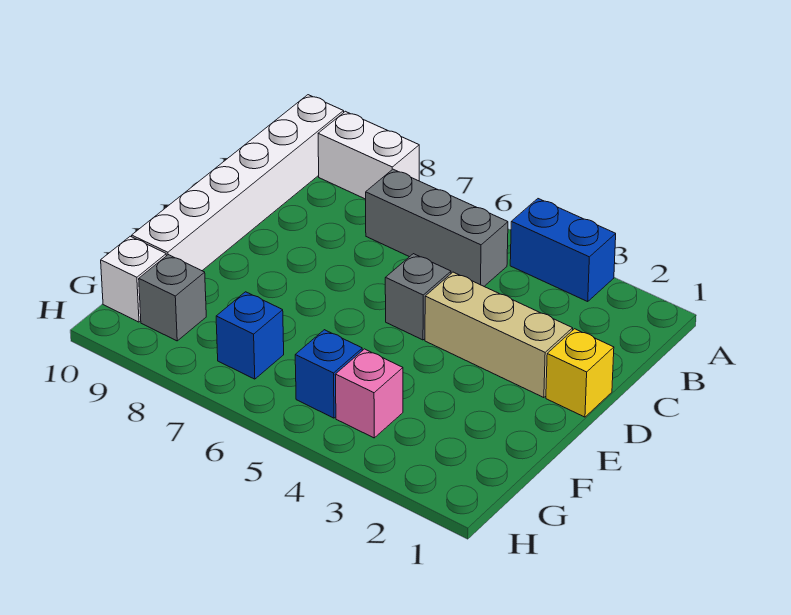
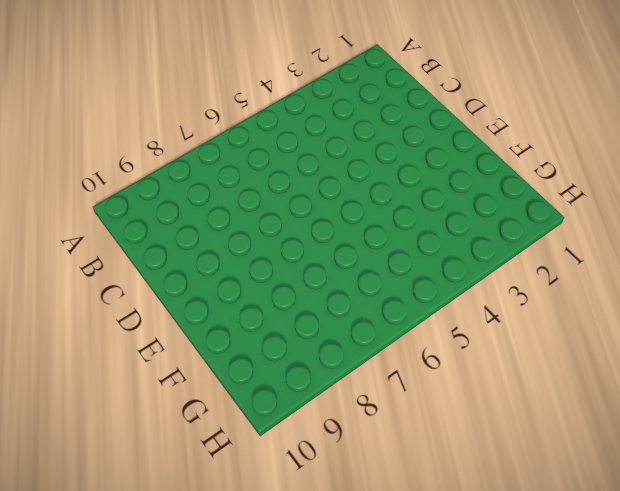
none -> blue 1x2 brick [510,199,616,301]
none -> white 1x2 brick [318,111,419,199]
none -> white 1x6 brick [132,95,344,271]

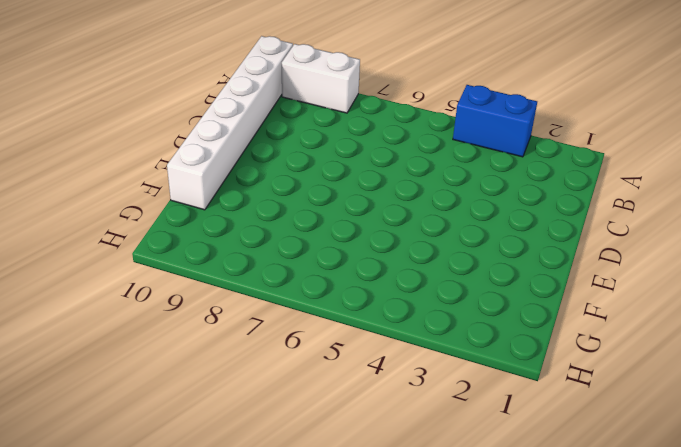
none -> grey 1x3 brick [366,169,508,286]
none -> yellow 1x1 brick [546,329,614,417]
none -> tan 1x3 brick [425,272,573,398]

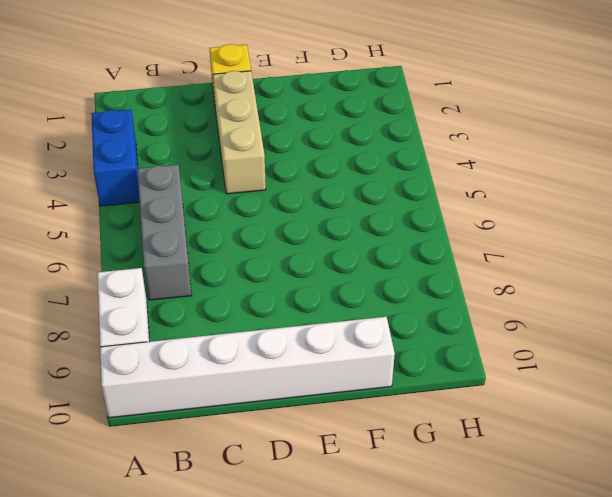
none -> grey 1x1 brick [385,254,451,340]
none -> pink 1x1 brick [335,349,403,438]
none -> blue 1x1 brick [295,330,362,418]

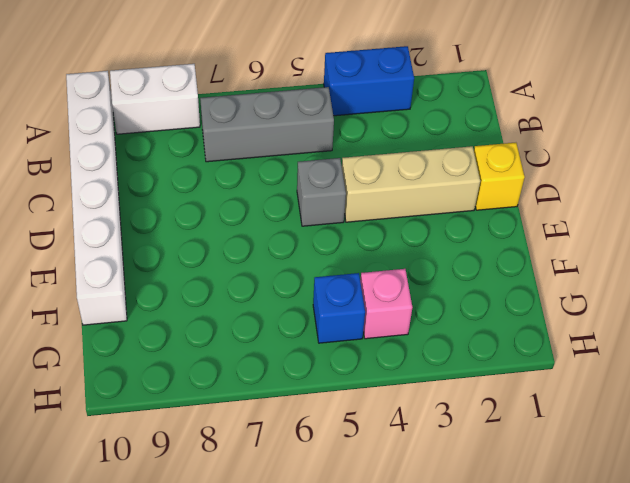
none -> blue 1x1 brick [216,292,284,379]
none -> grey 1x1 brick [139,255,206,341]
none -> white 1x1 brick [101,236,166,322]

